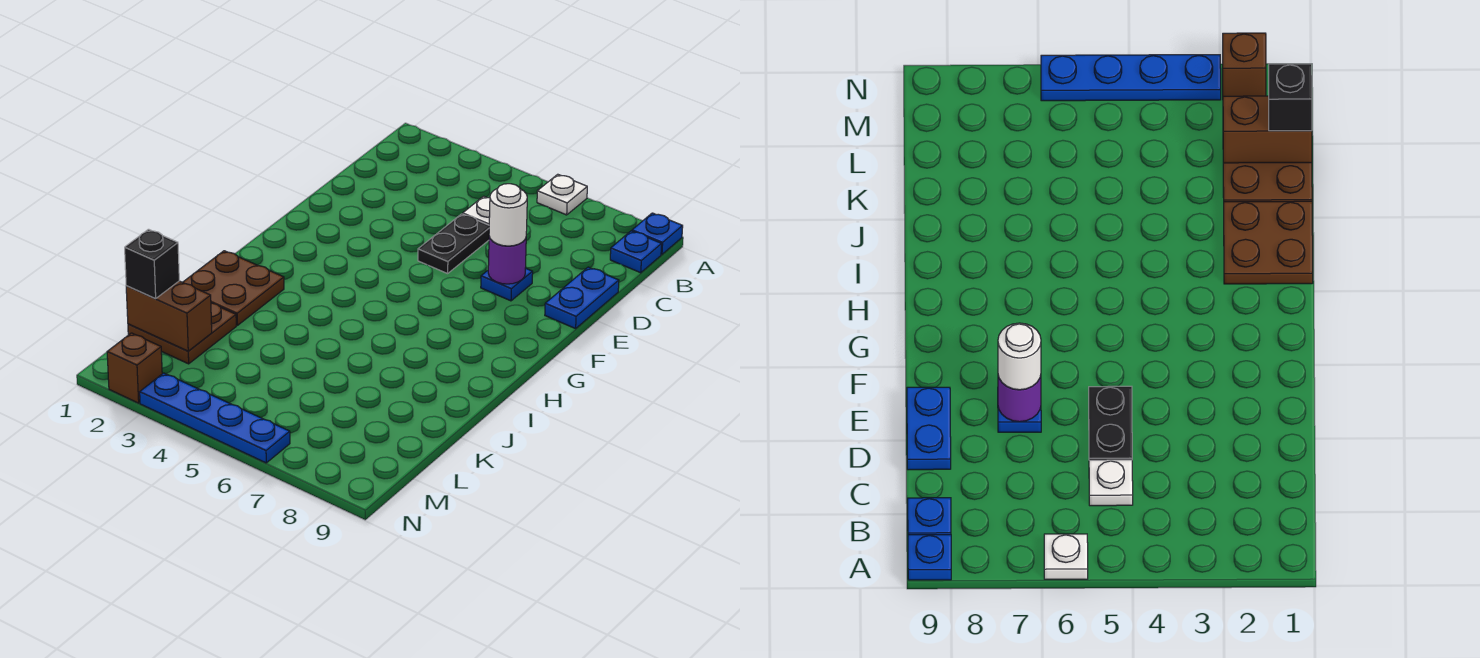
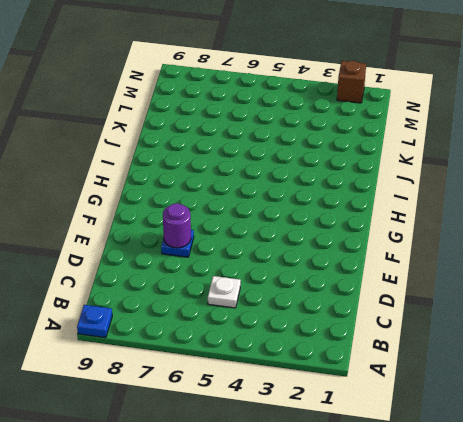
none -> white 1x1 plate [537,174,587,215]
none -> blue 1x1 plate [610,231,662,273]
none -> black 1x2 plate [418,214,489,274]

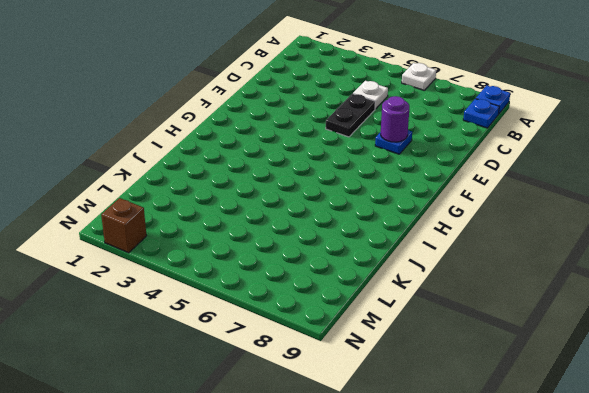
none -> blue 1x2 plate [545,267,619,329]
none -> brown 2x2 plate [183,251,284,326]
none -> brown 2x2 plate [128,303,236,364]

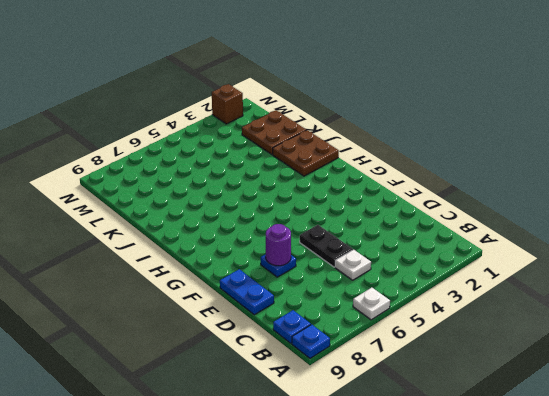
none -> blue 1x4 plate [140,373,290,463]
none -> brown 1x2 brick [126,281,212,351]
none -> white 1x1 round brick [489,184,527,246]

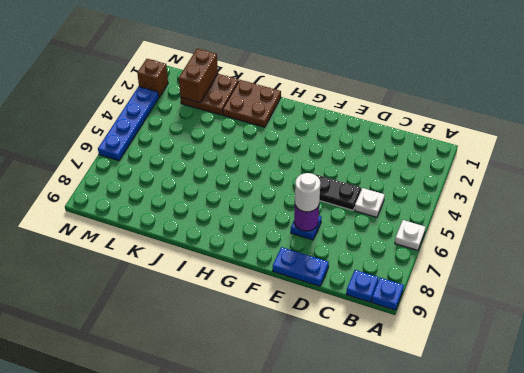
none -> black 1x1 brick [125,229,179,299]

